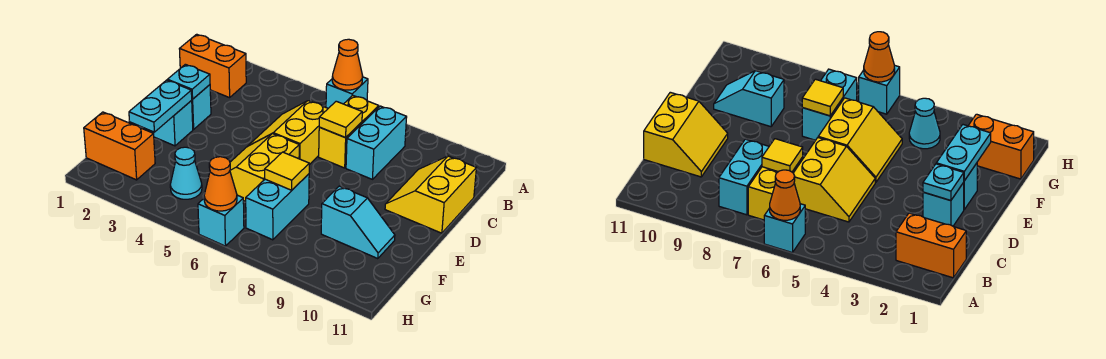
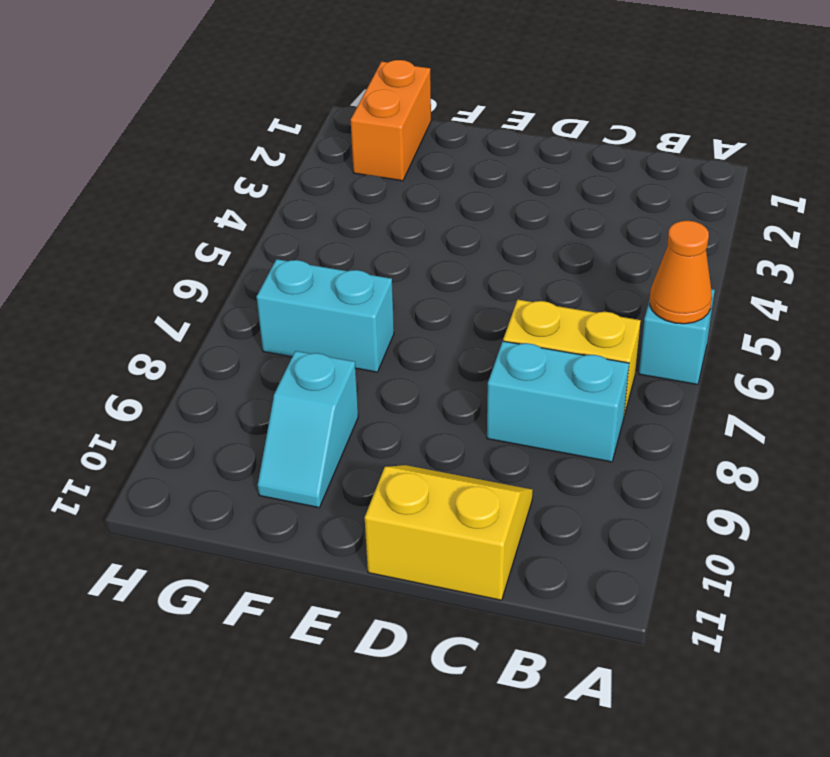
none -> orange 1x2 brick [180,34,246,98]
none -> yellow 2x2 slope [248,101,328,165]
none -> cyan 1x1 brick [191,85,211,129]

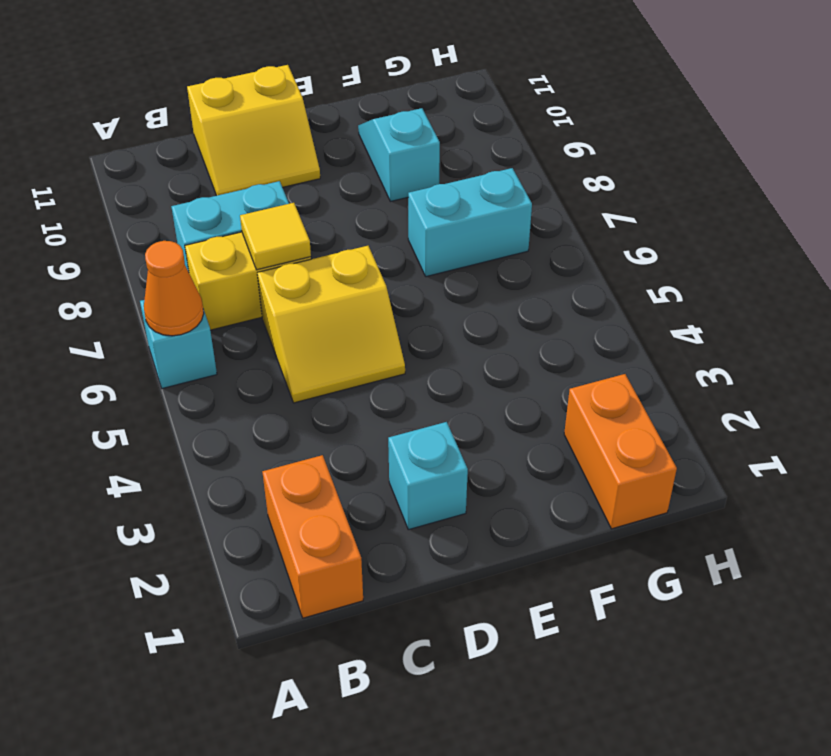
none -> cyan 1x1 brick [150,101,193,146]
none -> yellow 2x2 slope [230,134,299,201]
none -> cyan 1x1 cone [170,147,202,199]

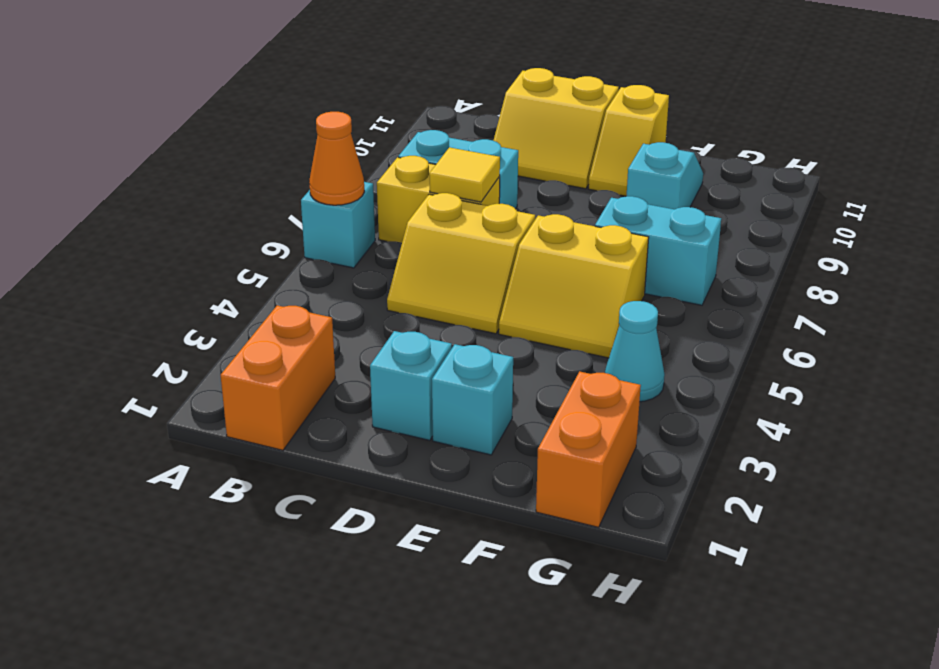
yellow 1x2 slope [588,85,669,196] -> none
none -> cyan 1x1 brick [198,195,244,246]
none -> cyan 1x1 plate [168,64,210,99]
none -> cyan 1x2 plate [129,80,192,132]

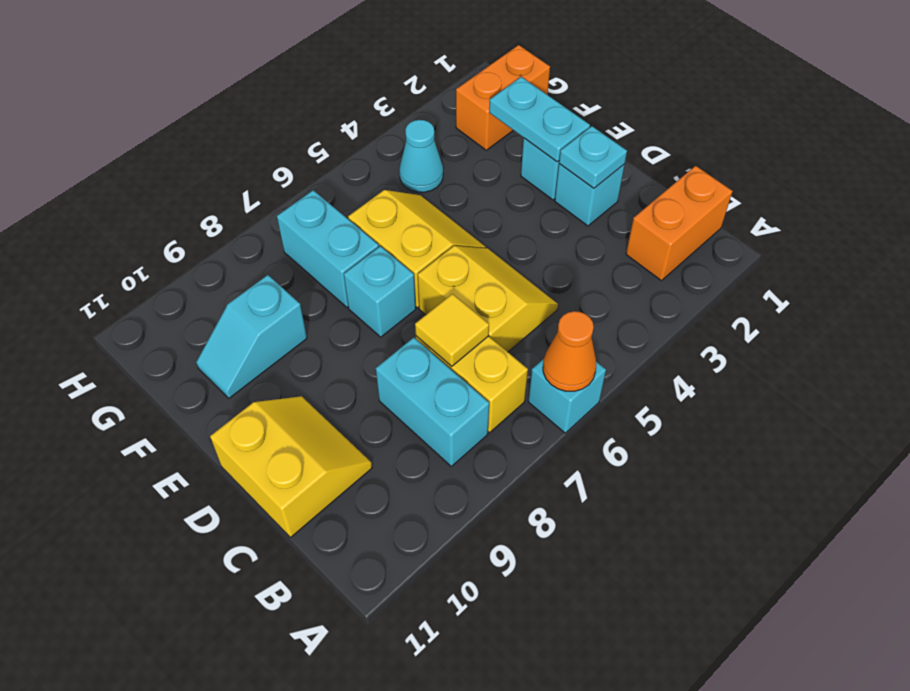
cyan 1x1 brick [344,246,416,337] -> cyan 1x1 brick moved to [198,195,244,246]
none -> yellow 1x1 tile [265,152,309,190]
none -> orange 1x1 cone [204,157,237,211]

